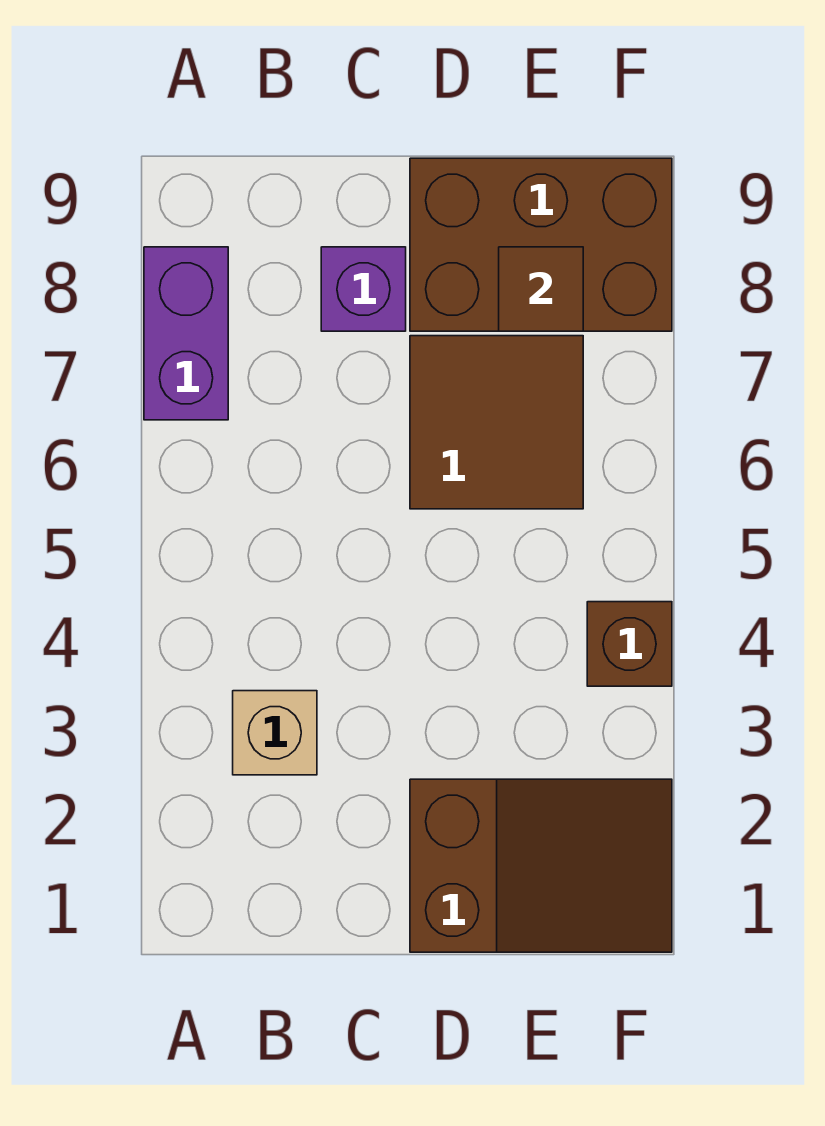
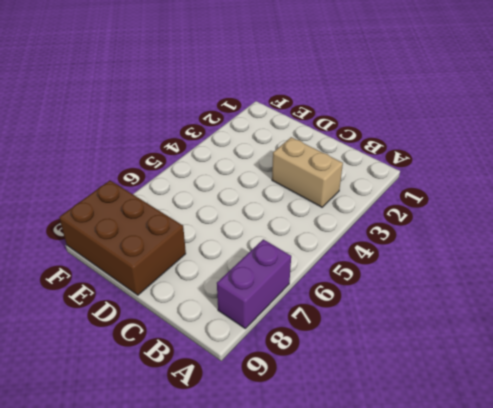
tan 1x2 brick [272,137,343,207] -> tan 1x1 brick [233,691,317,775]
none -> purple 1x1 brick [321,247,406,331]
none -> brown 2x3 slope [410,779,672,952]

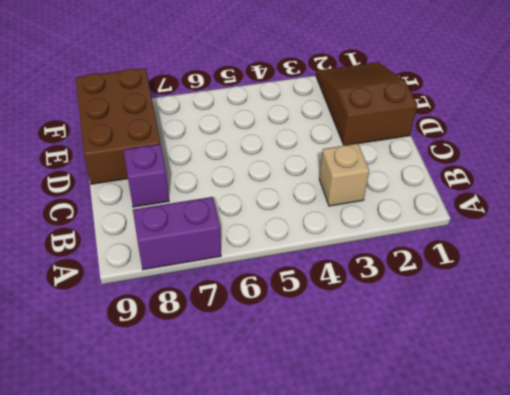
none -> brown 2x2 tile [410,336,583,509]
none -> brown 1x1 brick [587,602,672,686]

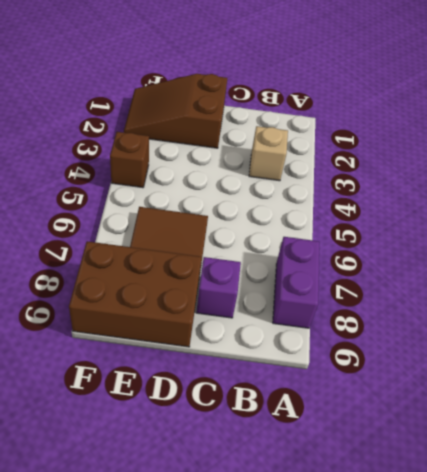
none -> brown 1x1 tile [499,247,583,331]

